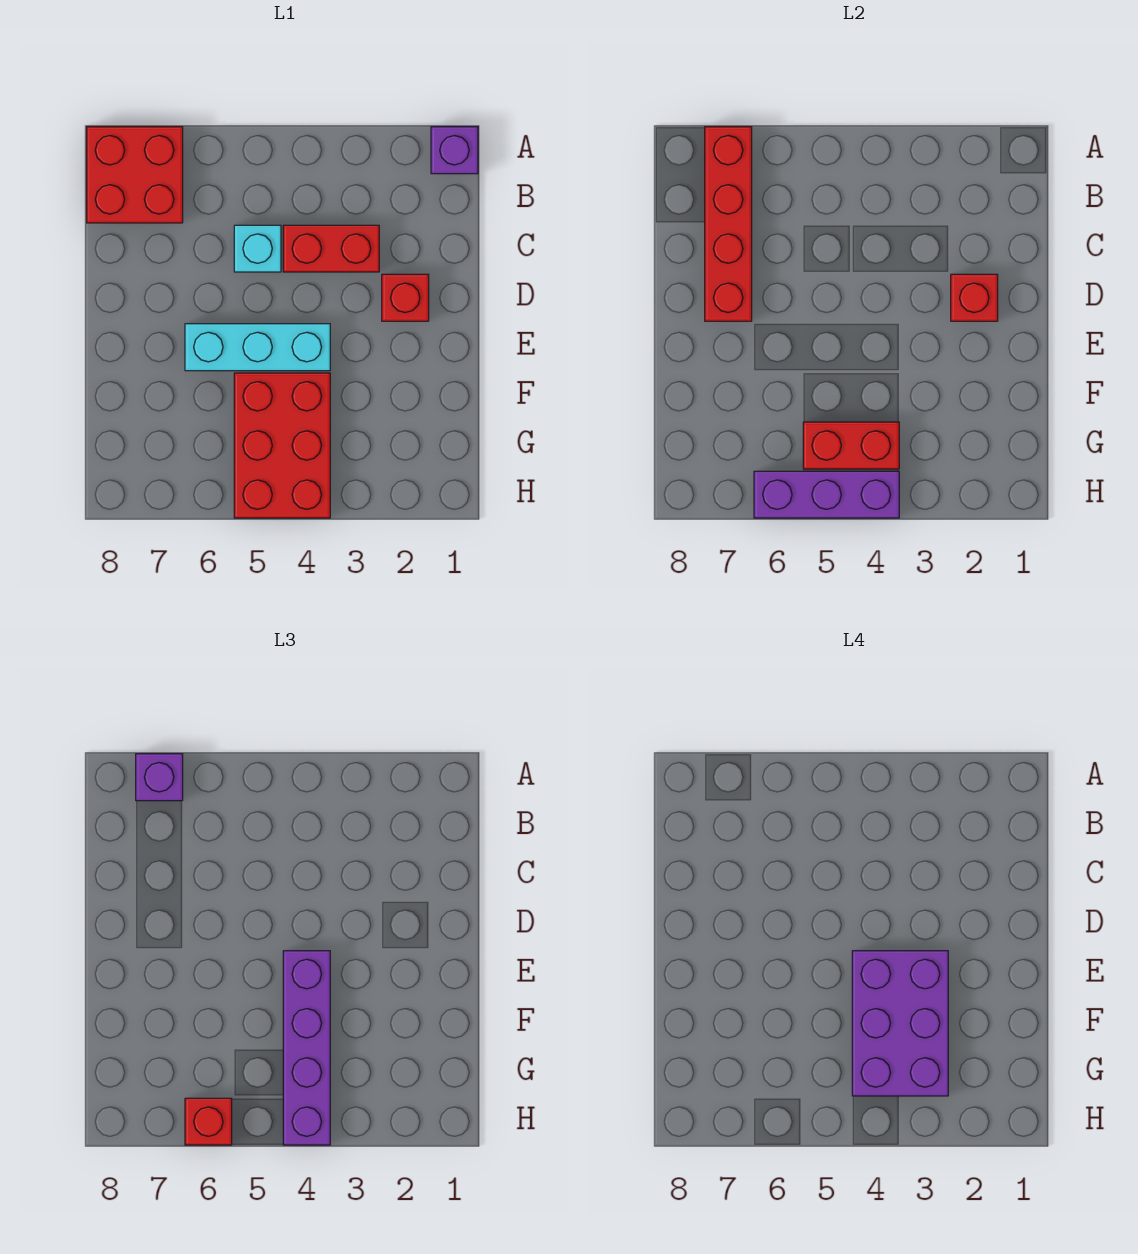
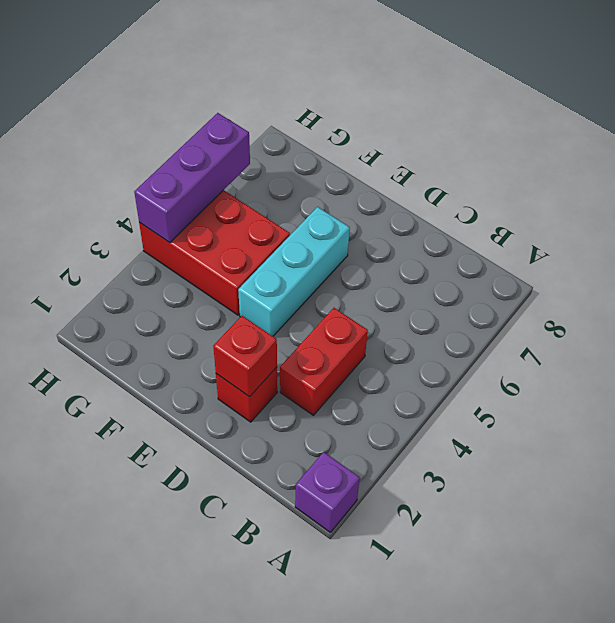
none -> red 2x2 brick [87,127,183,223]
none -> cyan 1x1 brick [234,225,281,272]
none -> red 1x4 brick [705,127,752,321]

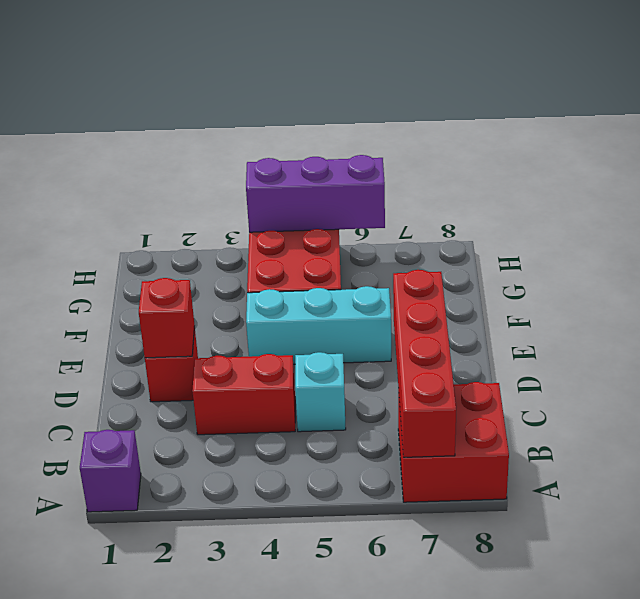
none -> red 1x2 brick [803,422,899,469]
none -> purple 1x1 brick [136,754,183,801]
none -> purple 1x4 brick [283,951,330,1145]

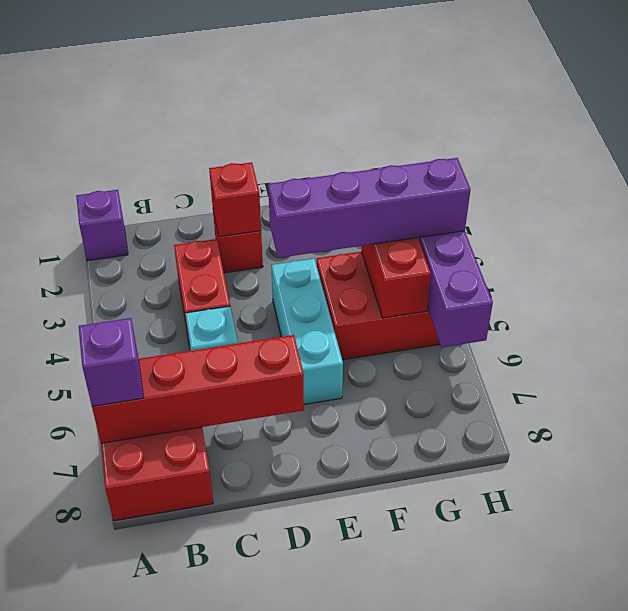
none -> red 1x1 brick [185,1098,232,1145]
none -> purple 2x3 brick [852,951,948,1096]

